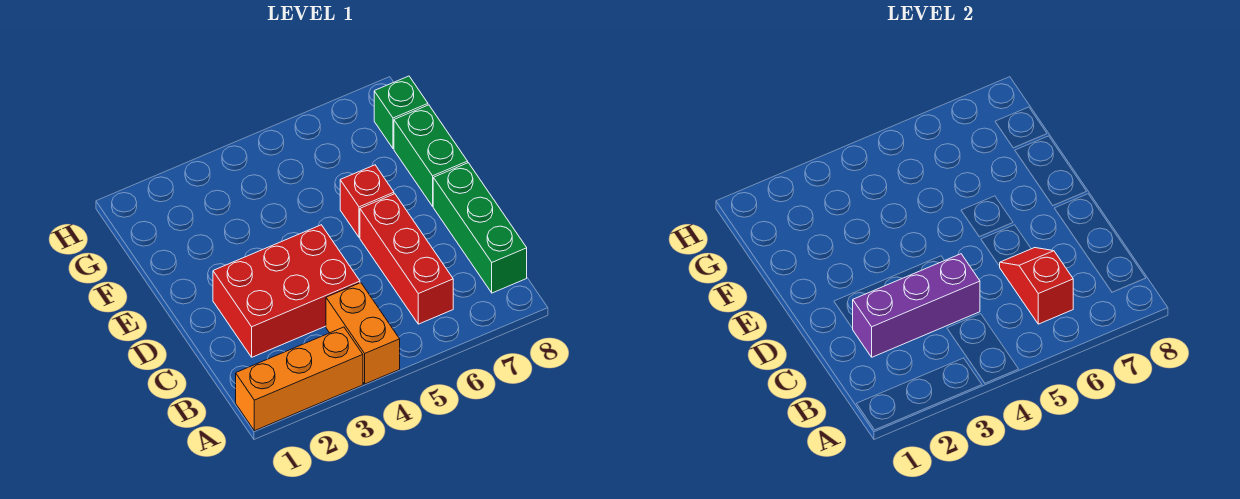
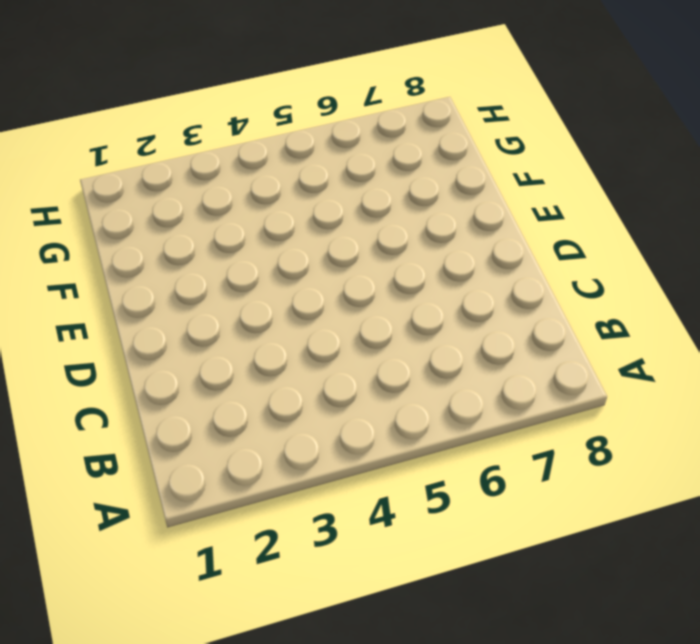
none -> orange 1x3 brick [236,327,363,431]
none -> orange 1x2 brick [326,283,400,384]

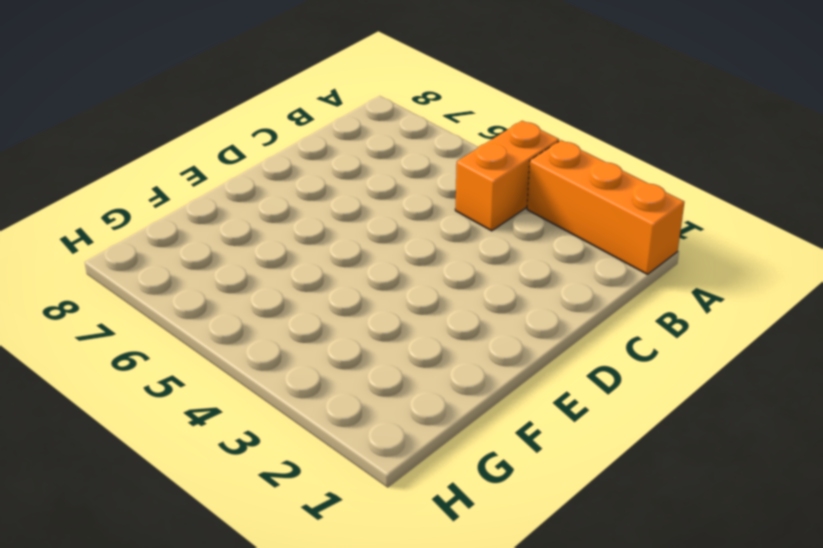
none -> red 1x3 brick [360,194,453,324]
none -> green 1x3 brick [433,163,527,293]

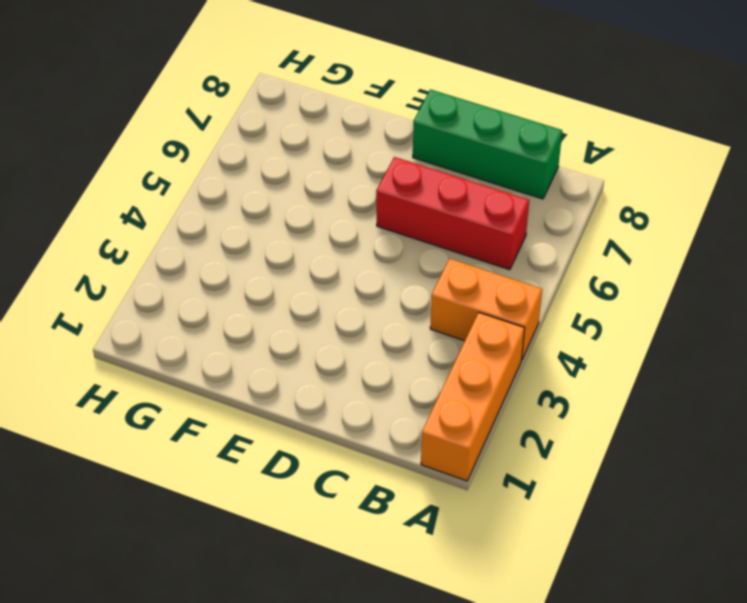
none -> red 2x3 brick [213,225,360,357]
none -> red 1x1 brick [340,165,394,237]

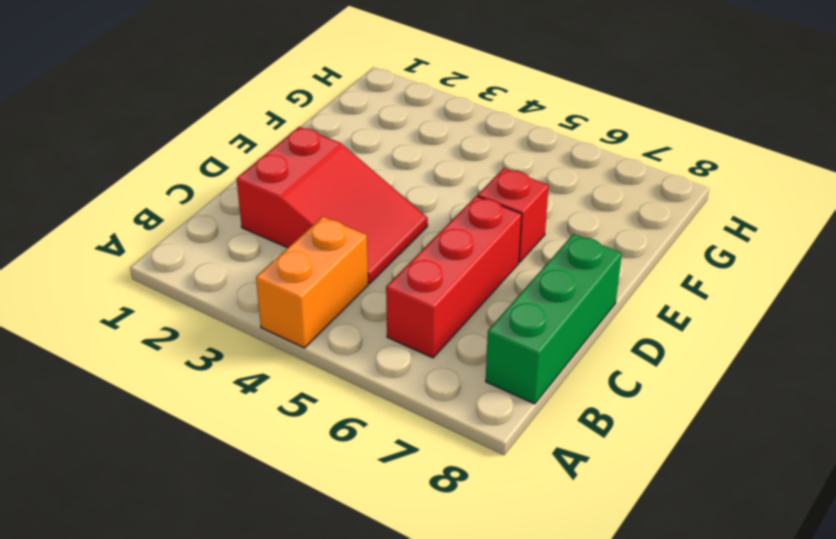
red 2x3 slope [237,127,428,283] -> red 2x3 brick [213,225,360,357]
none -> orange 1x3 brick [236,327,363,431]
none -> green 1x2 brick [394,105,468,206]

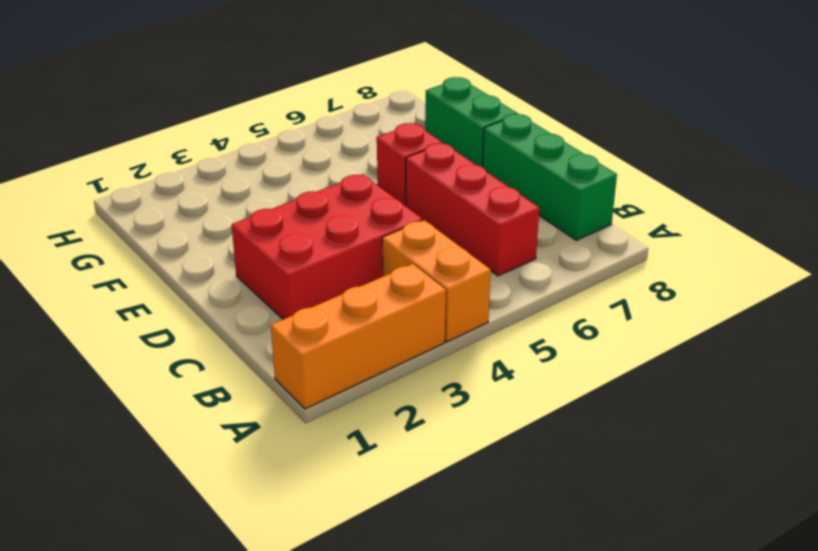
none -> green 1x1 brick [374,76,428,149]
none -> red 1x2 slope [1000,248,1073,324]

